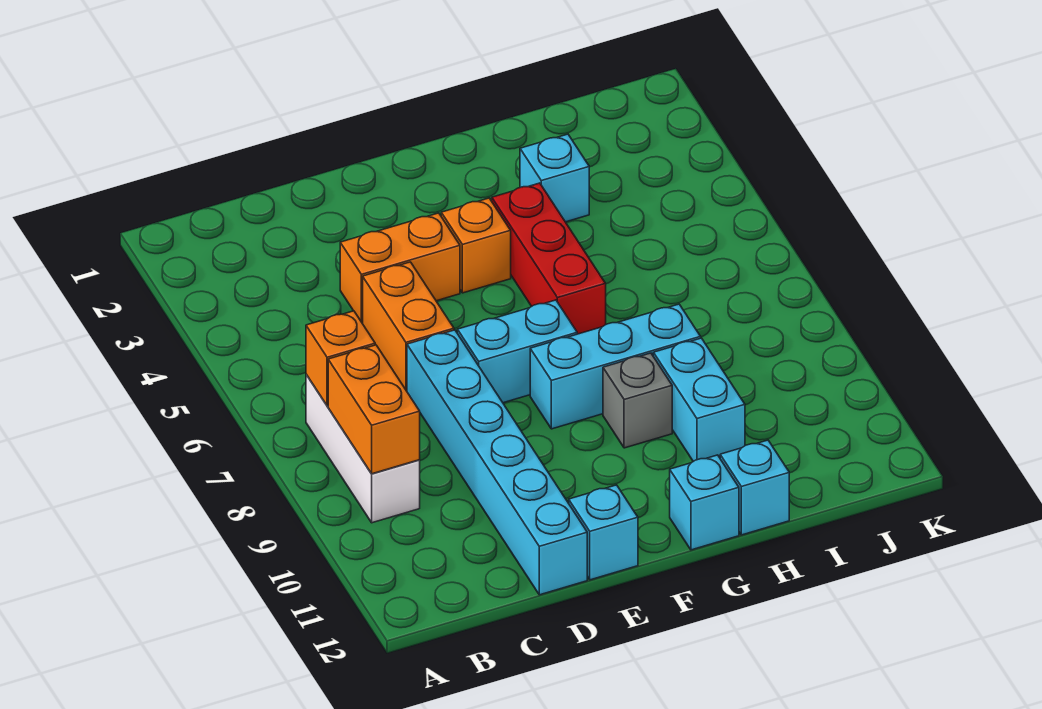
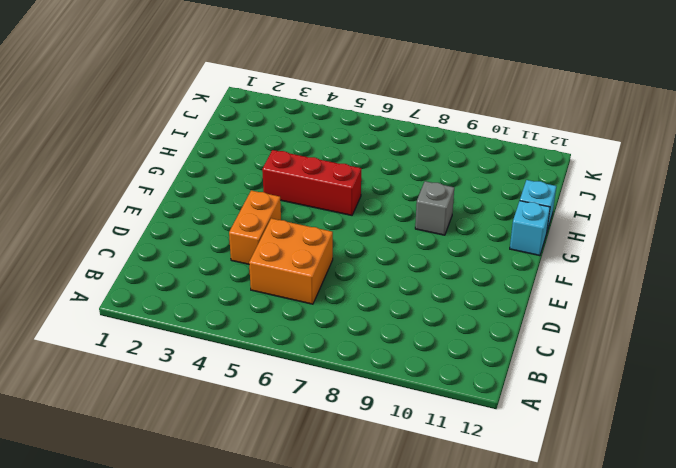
orange 2x2 brick [249,218,333,304] -> orange 1x2 brick [363,262,454,391]
none -> white 1x3 brick [306,375,420,523]
none -> cyan 1x6 brick [407,330,587,595]
none -> cyan 1x2 brick [457,300,577,403]

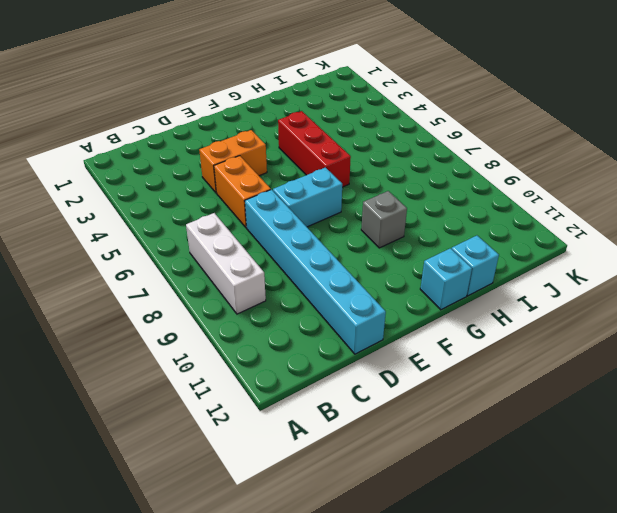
none -> cyan 1x1 brick [569,485,638,580]
none -> orange 1x1 brick [441,198,511,293]
none -> cyan 1x3 brick [530,304,701,429]

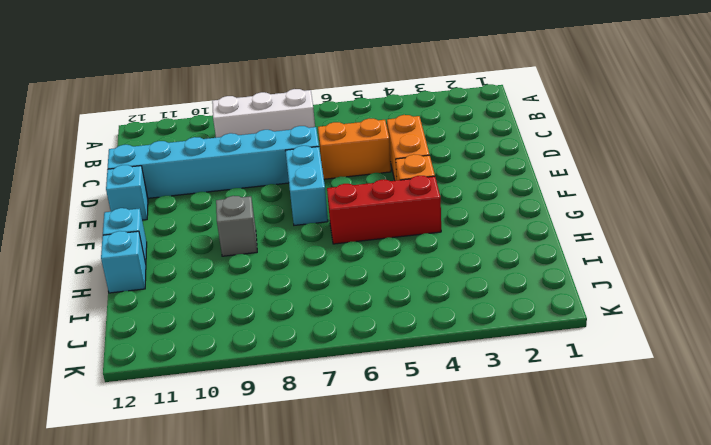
none -> cyan 1x3 brick [530,304,701,429]
none -> cyan 1x1 brick [520,134,589,222]
none -> cyan 1x2 brick [653,338,745,461]

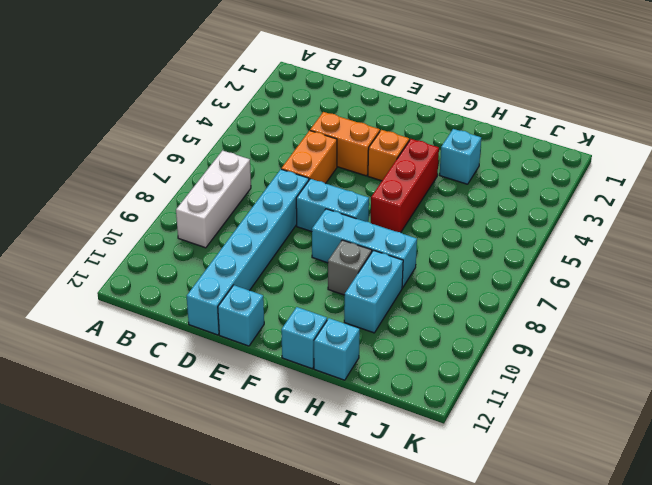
none -> orange 1x1 brick [306,311,375,406]
none -> orange 1x2 brick [328,345,420,474]

